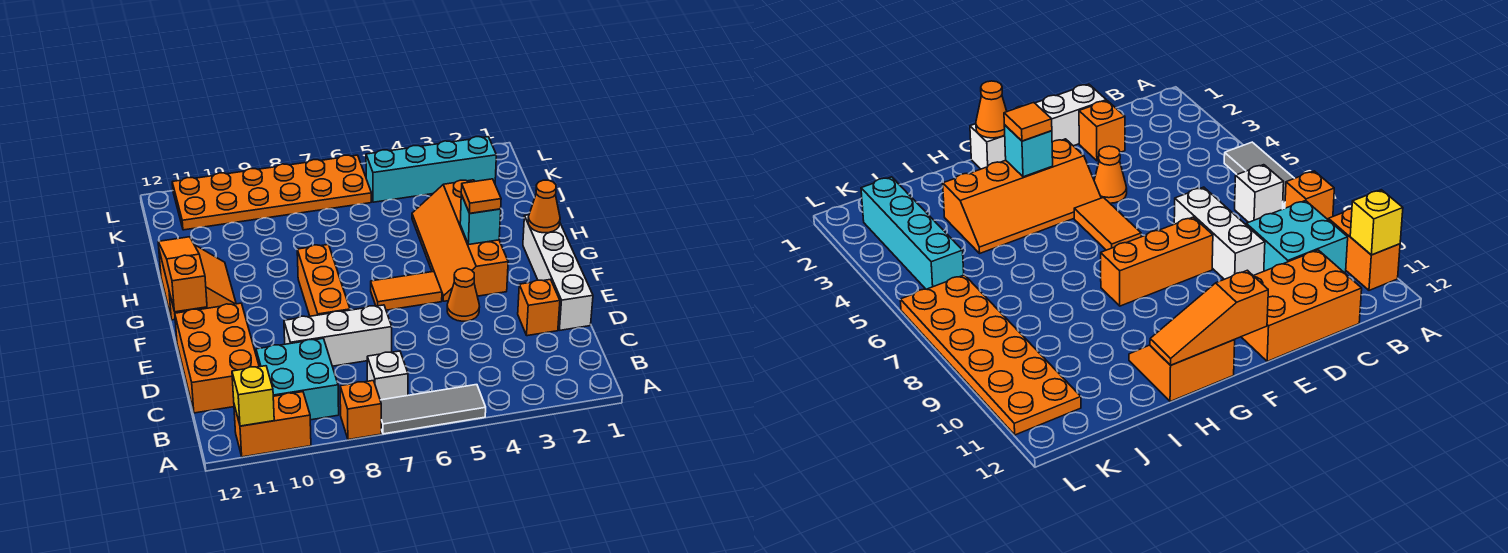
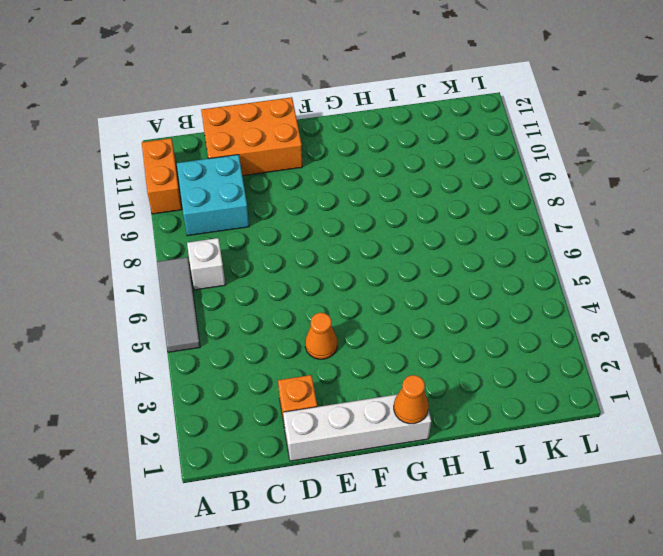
none -> orange 1x1 brick [340,381,381,440]
none -> white 1x3 brick [284,305,392,366]
none -> orange 1x3 brick [297,245,350,316]

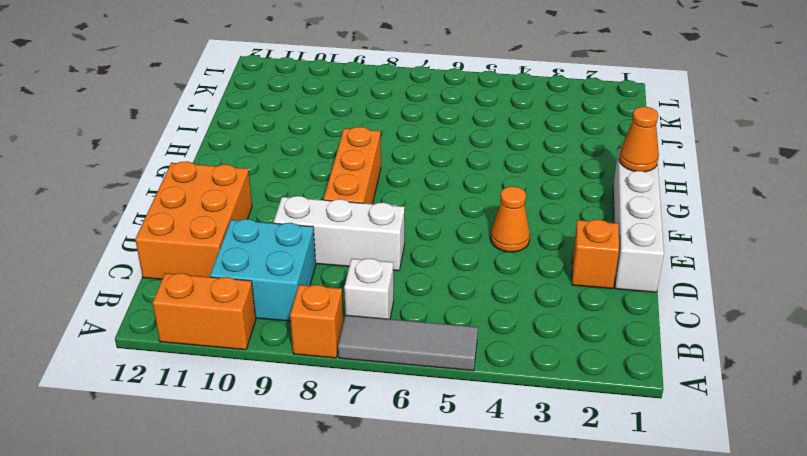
none -> orange 2x4 slope [412,180,508,301]
none -> orange 1x2 tile [371,272,442,310]
none -> orange 2x2 slope [159,245,236,320]

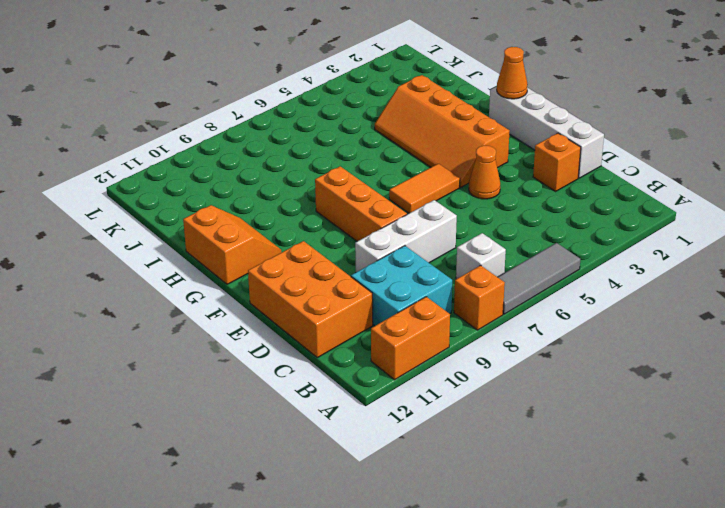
none -> cyan 1x4 brick [366,137,496,202]
none -> orange 2x6 plate [172,155,371,230]
none -> yellow 1x1 brick [232,366,274,426]

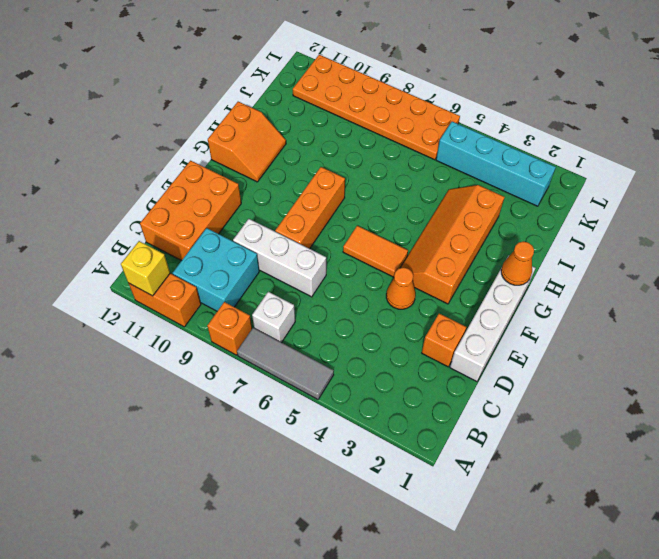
none -> orange 1x3 slope [158,237,207,312]
none -> cyan 1x1 brick [460,195,501,244]
none -> orange 1x1 tile [461,179,501,213]

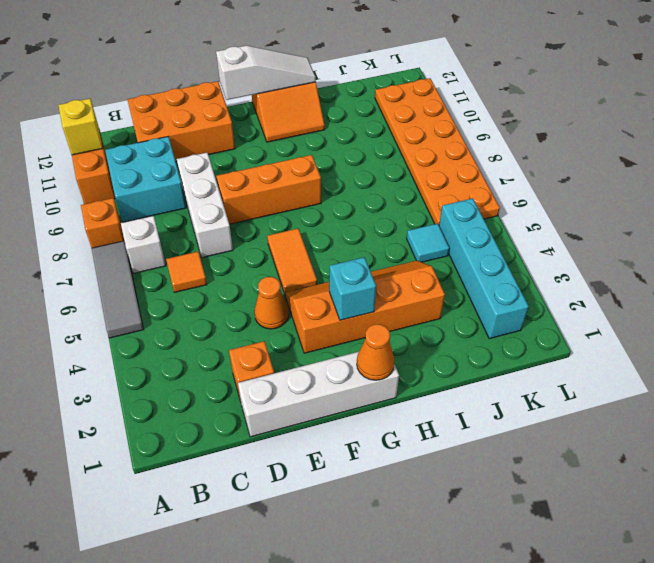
orange 1x1 tile [166,252,207,292] -> orange 1x1 tile moved to [461,179,501,213]
white 1x3 slope [216,46,316,100] -> orange 1x3 slope [158,237,207,312]
cyan 1x1 tile [407,224,449,262] -> none

